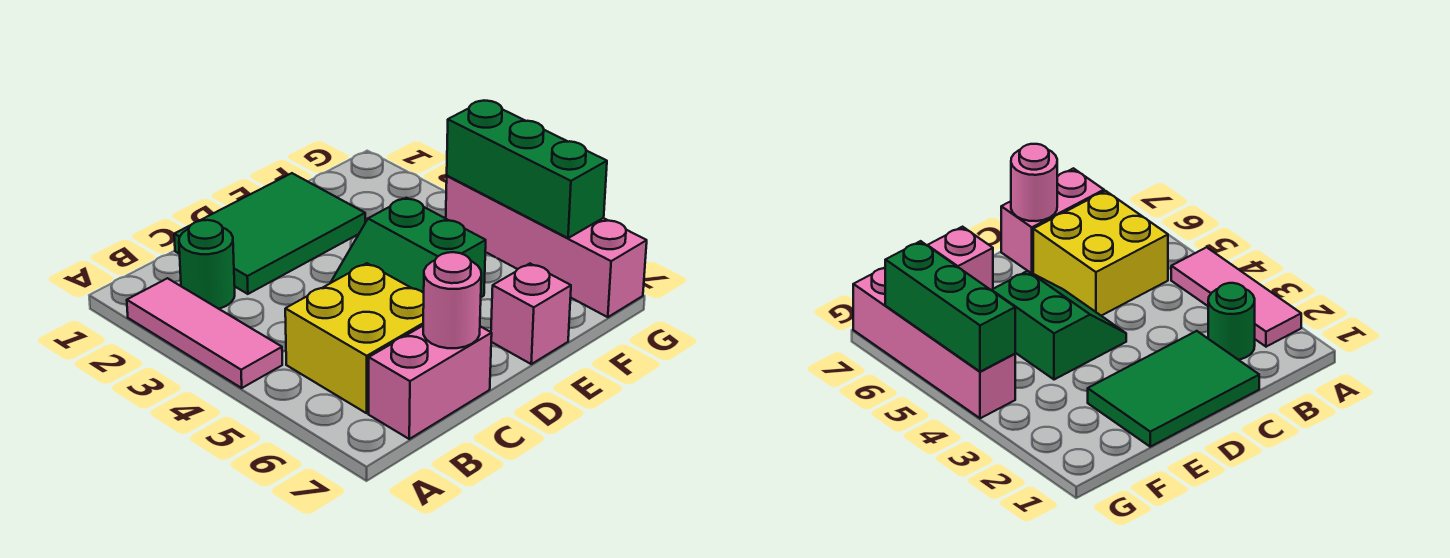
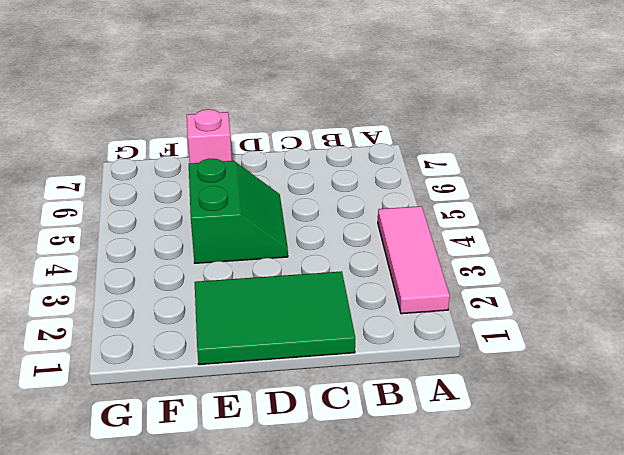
none -> green 1x1 round brick [179,220,235,309]
none -> yellow 2x2 brick [285,263,424,413]

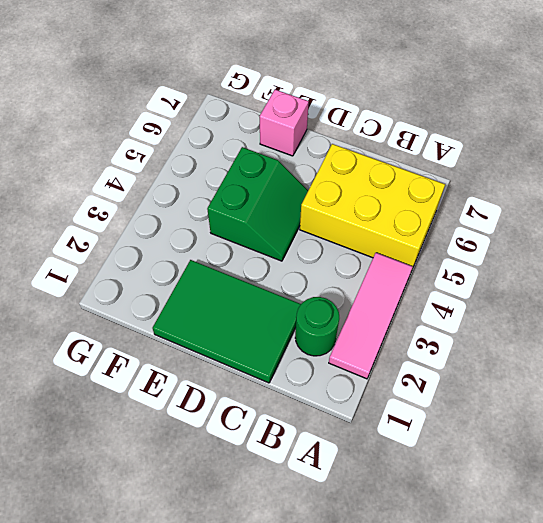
yellow 2x3 brick [300,144,445,269] -> yellow 2x2 brick [285,263,424,413]
none -> pink 1x2 brick [369,326,492,439]
none -> pink 1x4 brick [446,176,647,317]

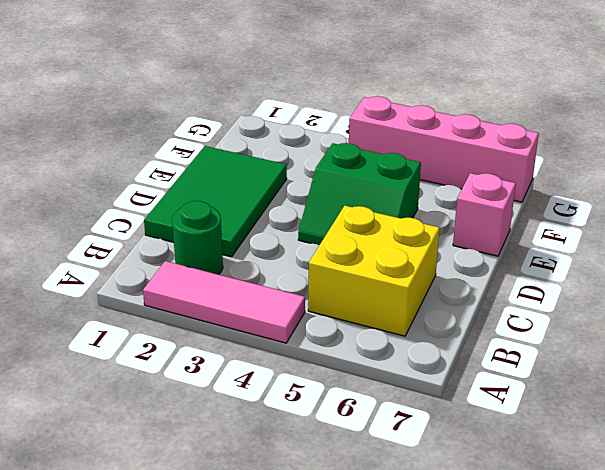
none -> pink 1x2 brick [369,326,492,439]
none -> pink 1x1 round brick [423,252,481,348]

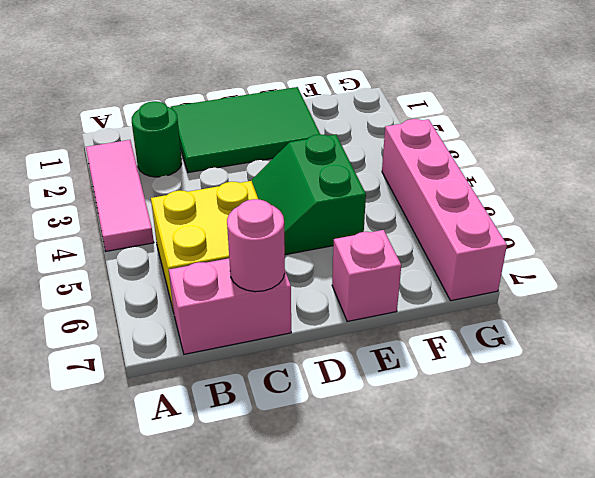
none -> green 1x3 brick [447,101,607,238]

